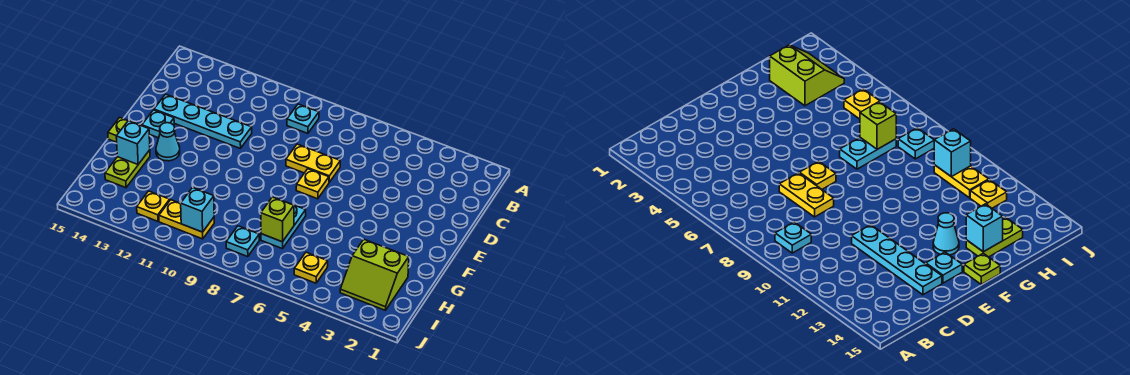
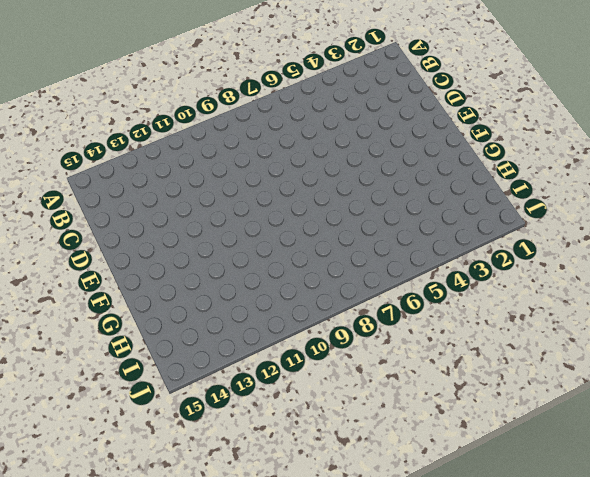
none -> cyan 1x1 plate [287,104,319,133]
none -> yellow 1x2 plate [286,144,340,182]
none -> cyan 1x4 plate [154,94,252,149]

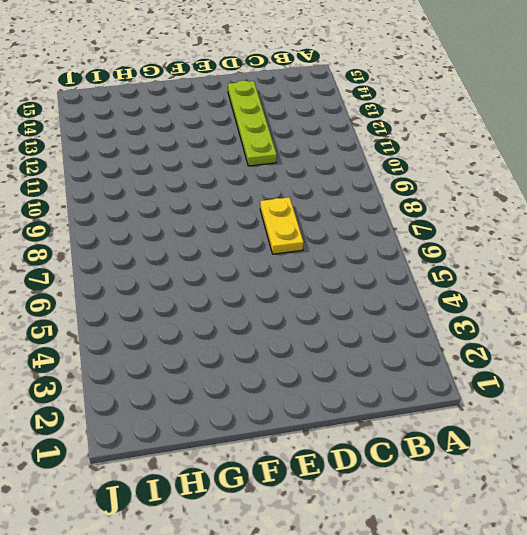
lime 1x4 plate [228,80,277,166] -> cyan 1x4 plate [154,94,252,149]
none -> cyan 1x1 plate [287,104,319,133]
none -> yellow 1x1 plate [296,169,329,199]
none -> cyan 1x1 plate [142,110,174,138]

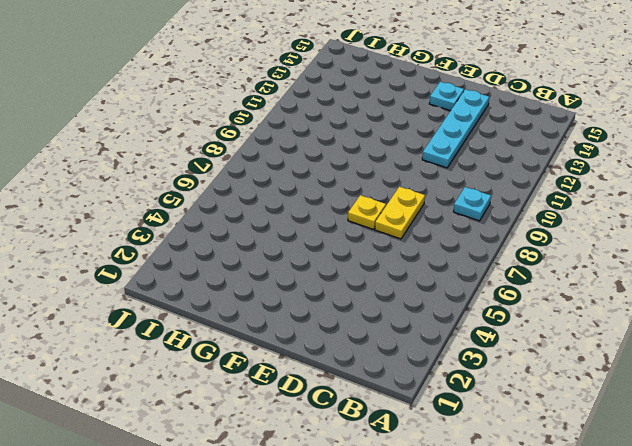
none -> cyan 1x1 cone [156,123,180,161]
none -> lime 1x1 plate [108,117,128,142]
none -> cyan 1x2 plate [261,205,306,249]

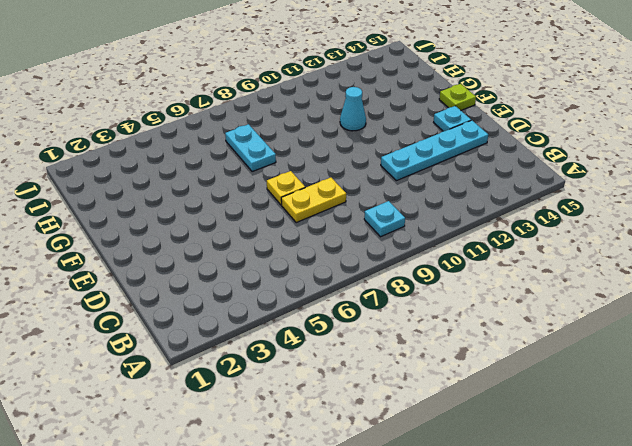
cyan 1x1 cone [340,87,366,131] -> cyan 1x1 cone moved to [156,123,180,161]
none -> lime 1x2 plate [105,150,150,188]
none -> lime 2x2 slope [340,239,409,310]
none -> yellow 1x1 plate [294,252,328,283]

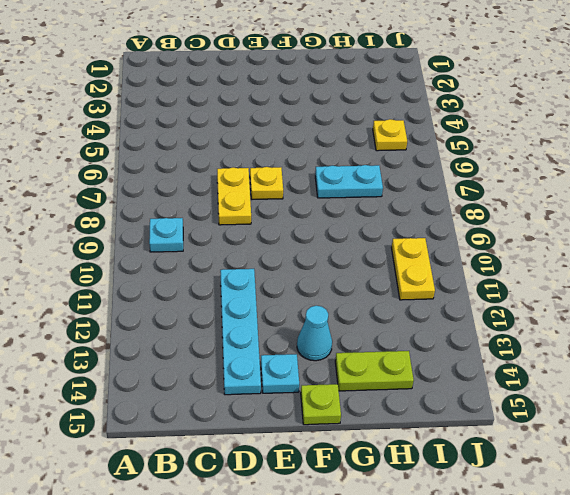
none -> lime 2x2 slope [340,239,409,310]
none -> cyan 1x1 plate [226,226,259,257]
none -> yellow 1x1 plate [137,191,170,221]

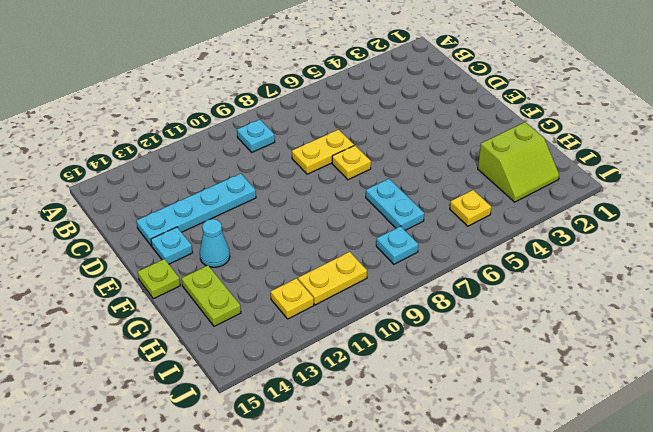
none -> cyan 1x1 brick [116,121,150,164]
none -> lime 1x1 brick [261,197,294,242]
none -> cyan 1x1 brick [181,188,214,232]

